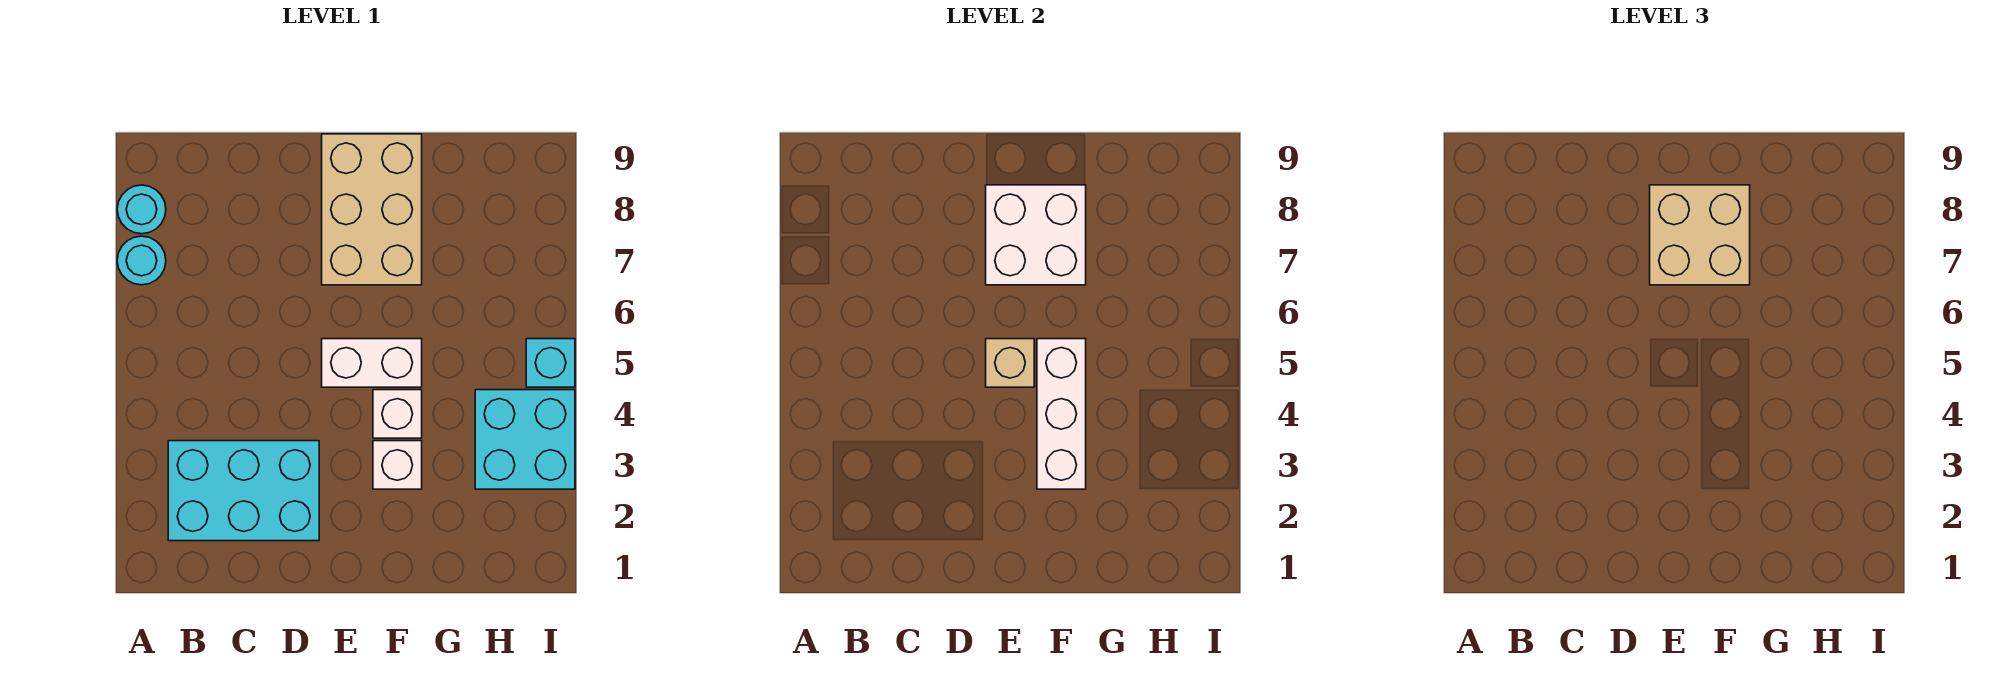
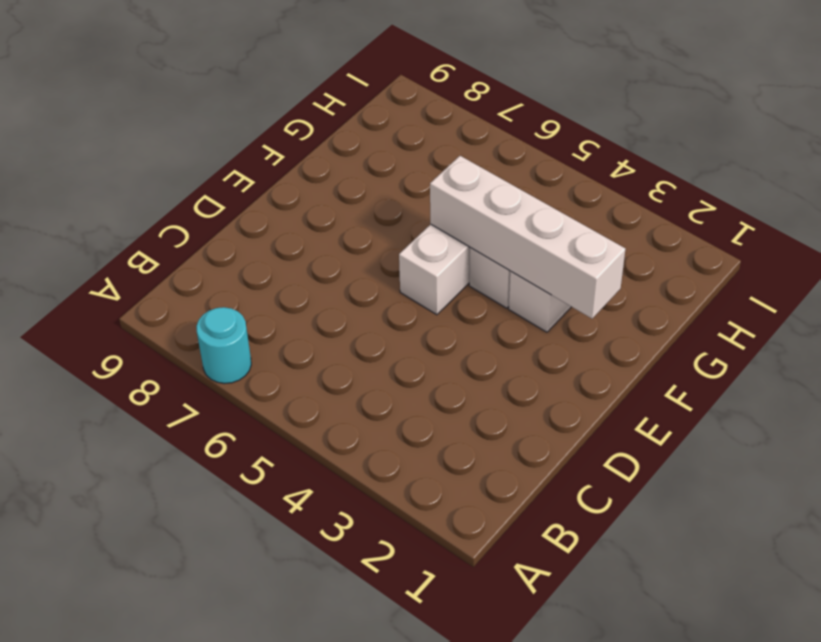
white 1x4 brick [430,156,625,319] -> white 1x3 brick [1037,339,1086,489]
none -> cyan 1x1 round brick [117,185,166,234]
none -> cyan 2x3 brick [168,441,319,541]
none -> tan 2x3 brick [322,134,422,285]

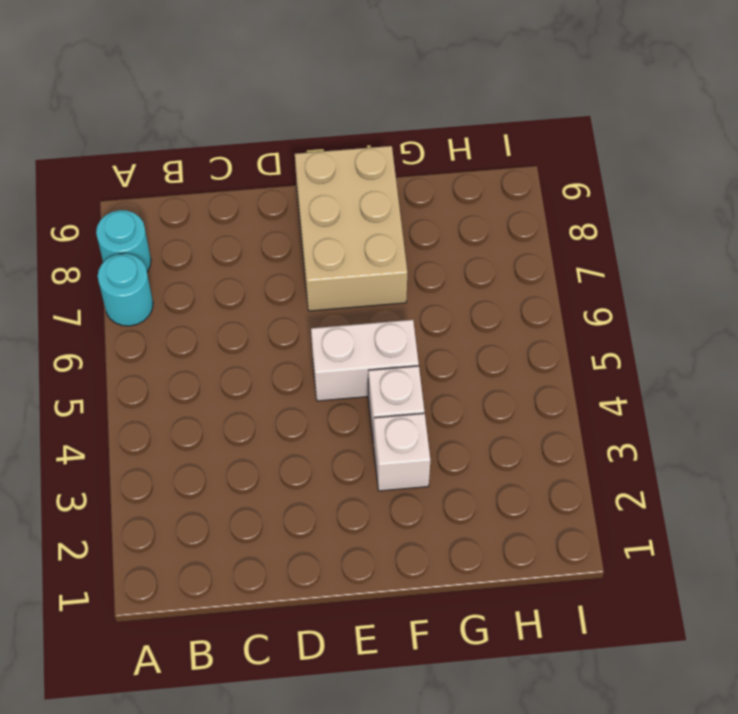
none -> cyan 2x3 brick [168,441,319,541]
none -> cyan 2x2 brick [475,390,575,489]
none -> cyan 1x1 brick [526,339,575,387]

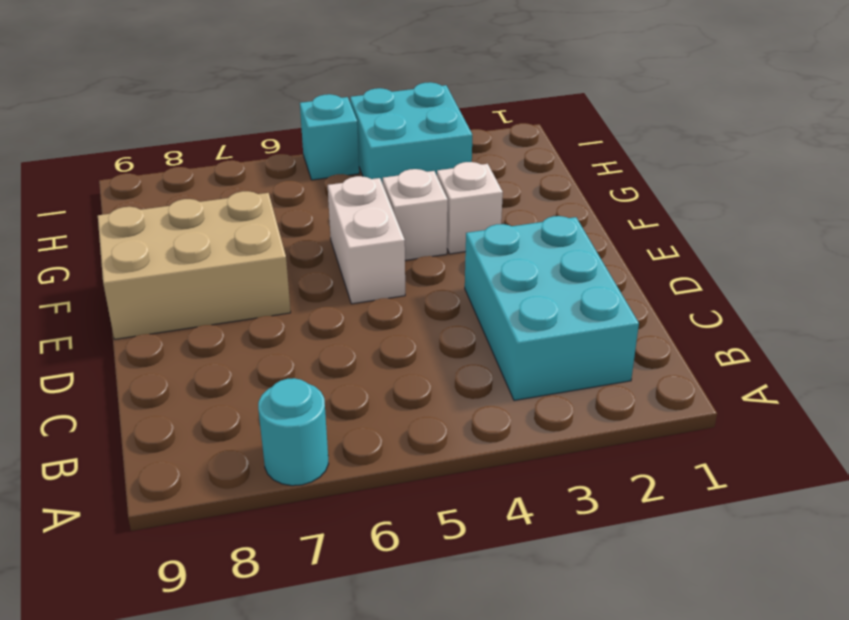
none -> cyan 1x1 round brick [117,185,166,234]
none -> tan 1x1 brick [986,339,1034,387]
none -> white 2x2 brick [986,185,1086,285]

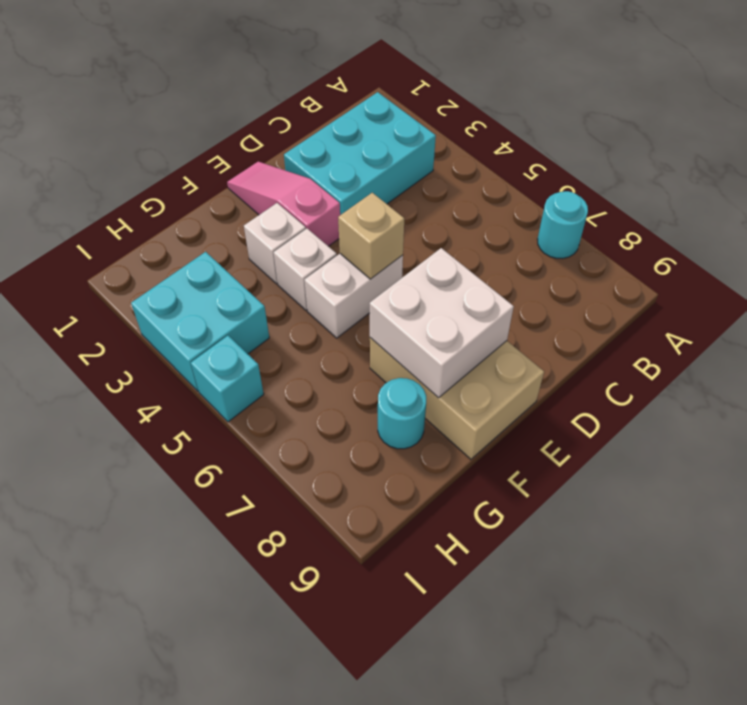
pink 1x3 slope [227,162,340,246] -> none
cyan 1x1 round brick [378,378,426,449] -> cyan 1x1 round brick moved to [117,185,166,234]
none -> white 1x3 brick [1037,339,1086,489]
none -> tan 2x2 brick [1650,185,1750,285]

